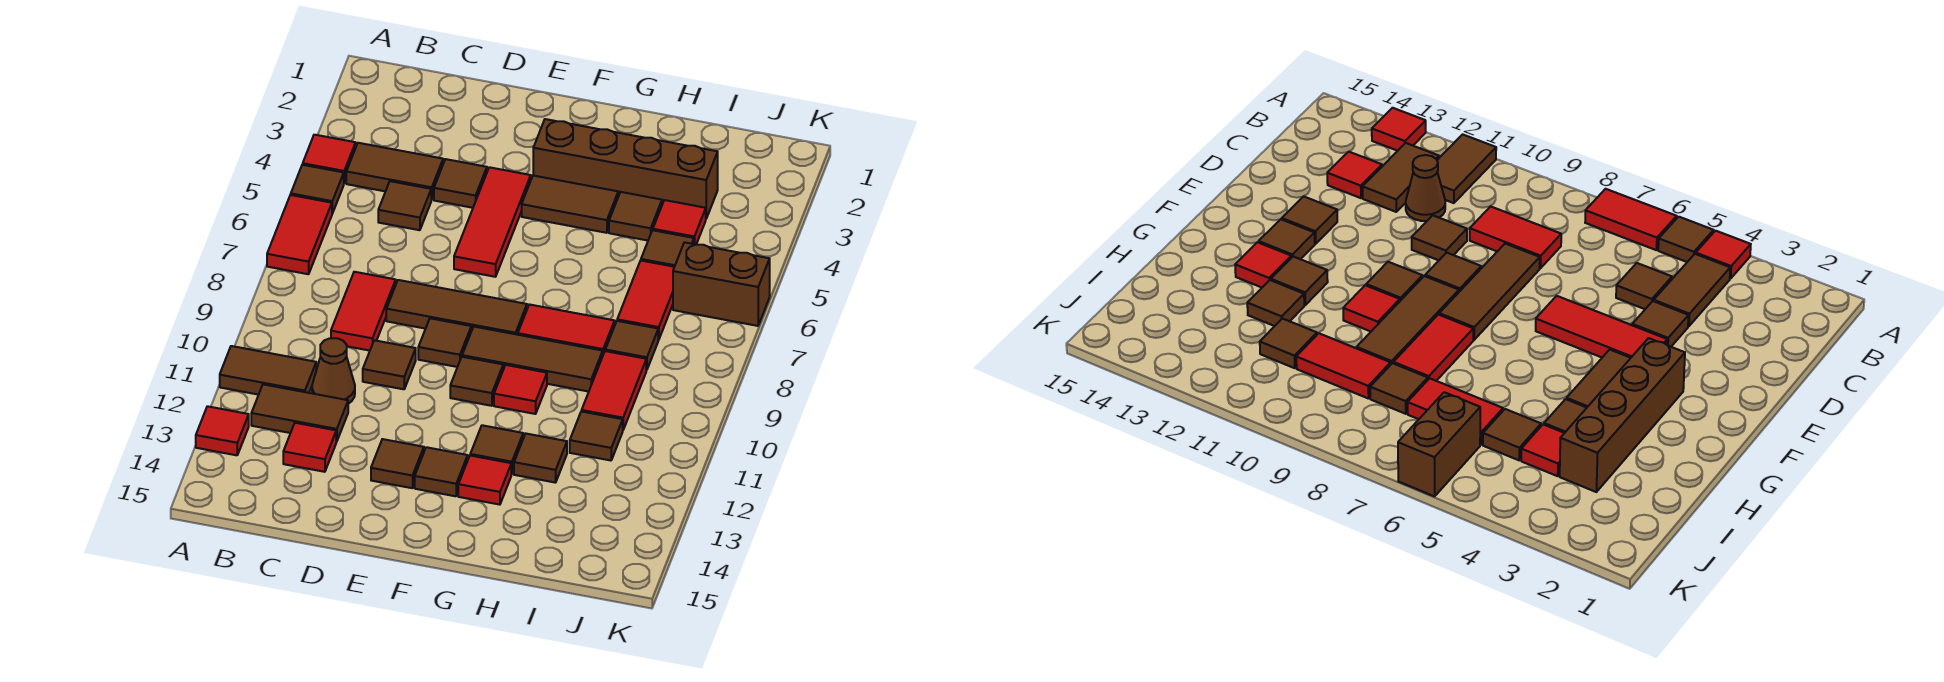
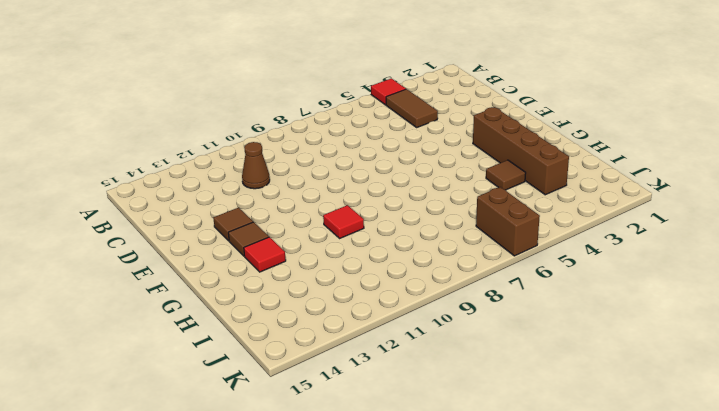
none -> brown 1x1 tile [291,165,344,214]
none -> red 1x2 tile [267,195,332,274]
none -> brown 1x2 tile [220,346,316,395]
none -> red 1x1 tile [196,406,249,455]

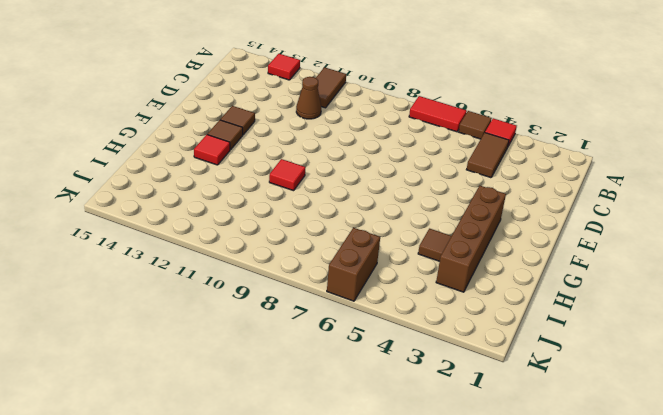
none -> brown 1x2 tile [251,384,348,442]
none -> brown 1x1 tile [378,181,431,230]
none -> red 1x2 tile [331,272,396,351]
none -> red 1x1 tile [283,423,336,472]

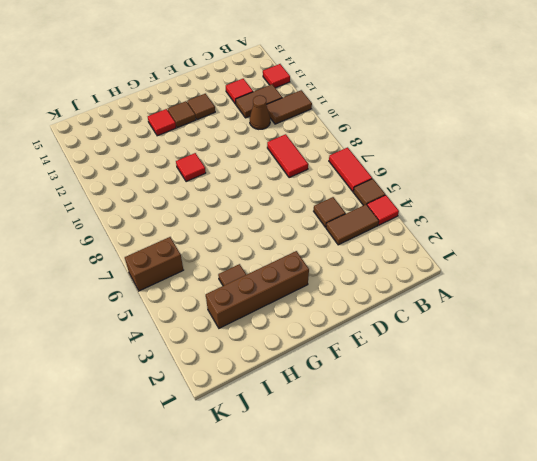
none -> brown 1x1 tile [434,159,487,208]
none -> brown 1x3 tile [386,280,527,335]
none -> brown 1x1 tile [363,340,416,389]
none -> red 1x3 tile [454,167,531,277]

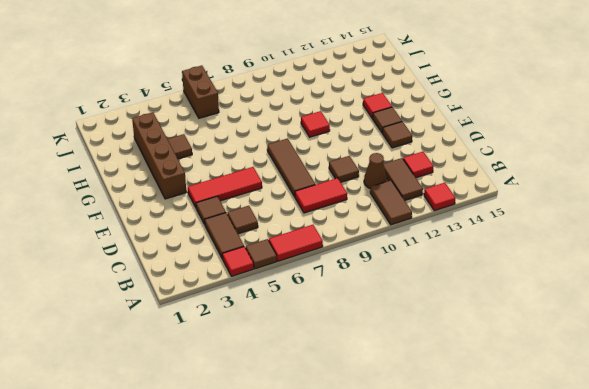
none -> brown 1x1 tile [418,318,471,367]
none -> brown 1x2 tile [522,176,618,233]
none -> brown 1x3 tile [462,327,603,392]
none -> brown 1x1 tile [450,357,503,406]

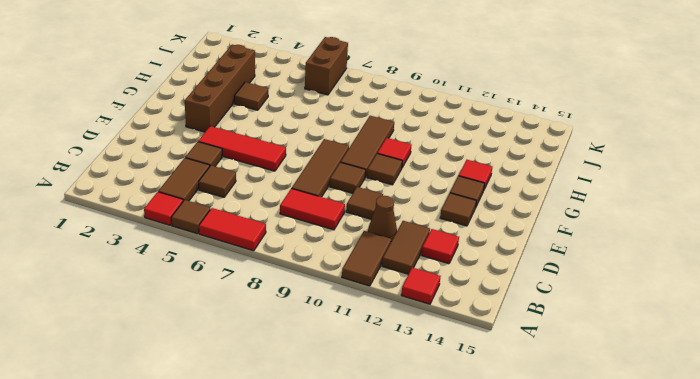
none -> brown 1x2 tile [522,176,618,233]
none -> red 1x2 tile [518,304,615,354]
none -> brown 1x1 tile [470,425,523,474]
none -> brown 1x1 tile [514,434,567,483]

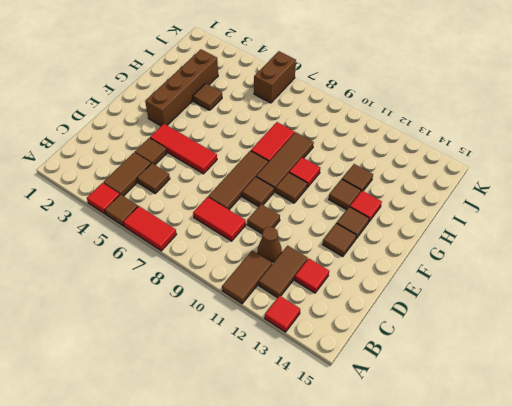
none -> brown 1x2 tile [522,176,618,233]
none -> red 1x1 tile [653,200,706,244]
none -> brown 1x1 tile [641,230,694,267]
none -> red 1x2 tile [617,261,674,340]

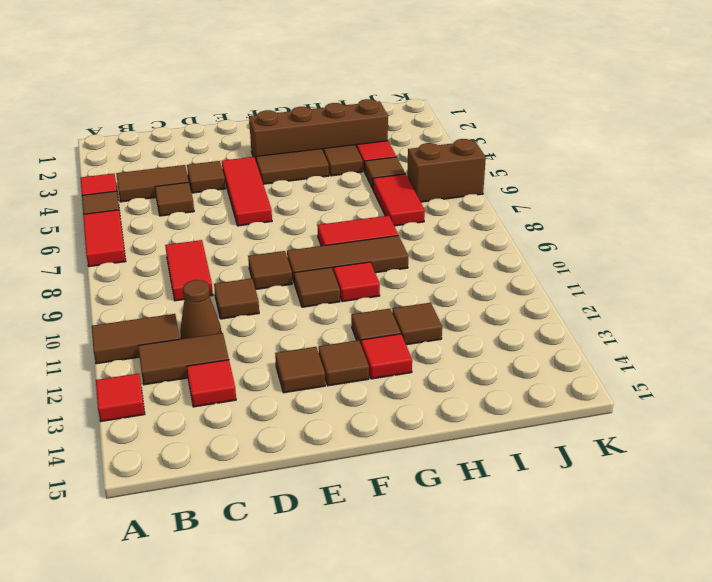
none -> brown 1x3 tile [386,280,527,335]
none -> brown 1x1 tile [605,321,658,370]
none -> red 1x2 tile [582,351,646,430]
none -> brown 1x1 tile [570,411,623,460]

